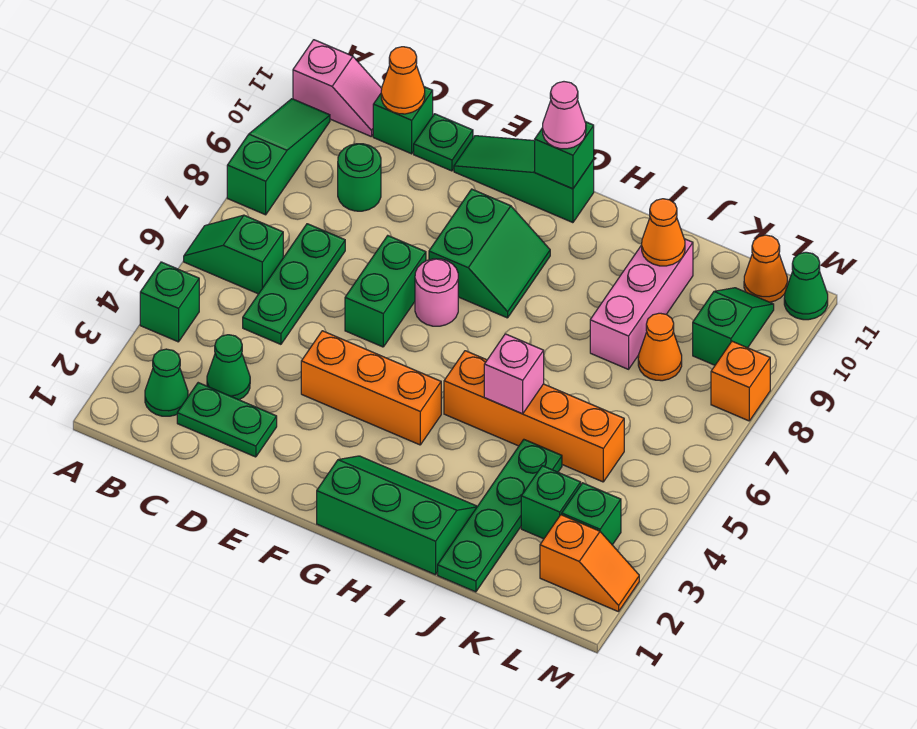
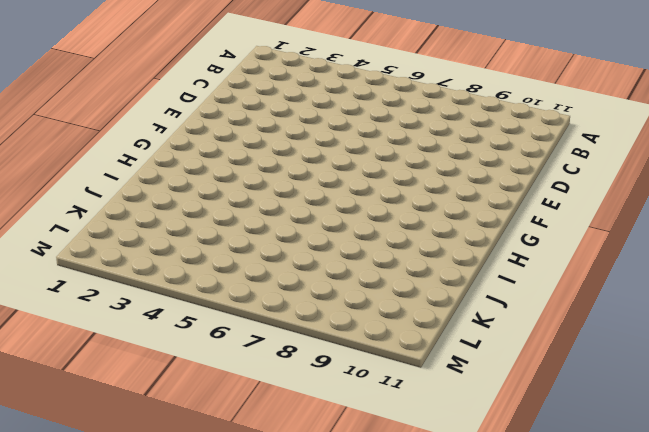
none -> green 1x1 brick [140,262,199,342]
none -> green 1x2 slope [184,215,283,294]
none -> green 1x3 slope [227,99,330,215]
none -> pink 1x2 slope [293,40,382,137]

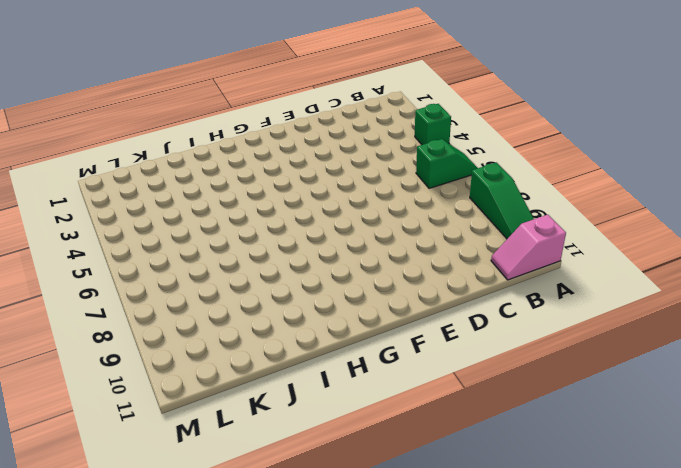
none -> green 1x1 cone [145,349,188,416]
none -> green 1x2 plate [177,383,277,457]
none -> green 1x1 cone [207,335,250,400]
none -> green 1x3 plate [243,224,345,344]

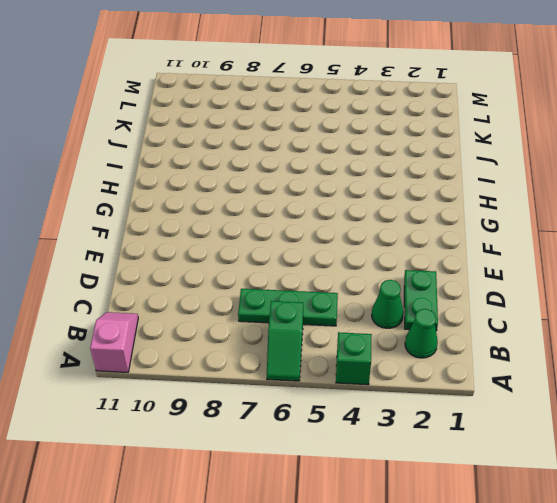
none -> green 1x3 slope [227,99,330,215]
none -> green 1x1 round brick [338,144,381,211]
none -> green 1x1 brick [373,87,433,154]
none -> green 1x1 plate [414,114,473,171]

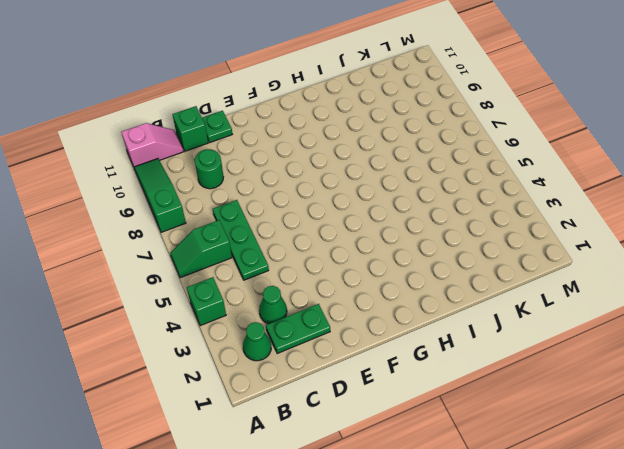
none -> orange 1x3 brick [301,331,441,445]
none -> green 1x2 brick [345,236,426,347]
none -> green 1x3 slope [454,136,594,223]
none -> pink 1x1 round brick [415,259,458,326]

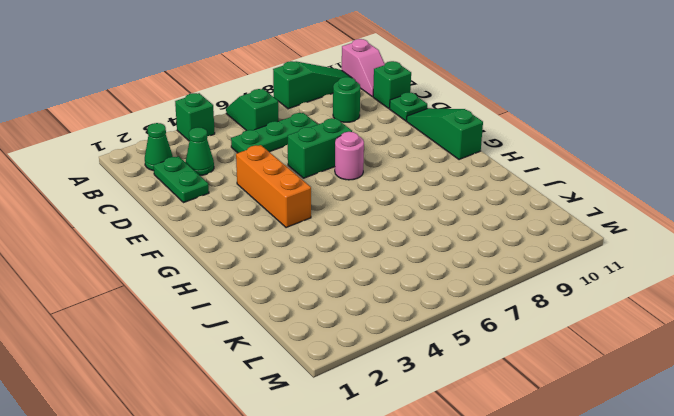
none -> green 2x2 slope [429,189,550,318]
none -> green 2x3 slope [317,456,477,575]
none -> orange 1x4 brick [444,351,624,482]
none -> green 1x4 plate [438,440,562,592]

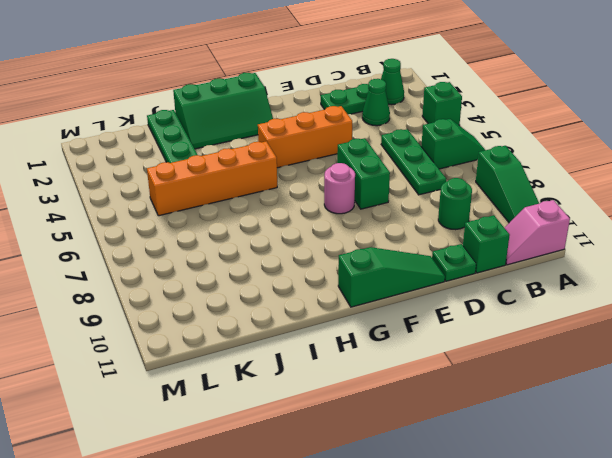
none -> green 2x2 slope [429,189,550,318]
none -> pink 1x3 brick [590,239,693,369]
none -> green 1x1 brick [521,466,581,539]
none -> orange 1x1 cone [638,313,682,381]

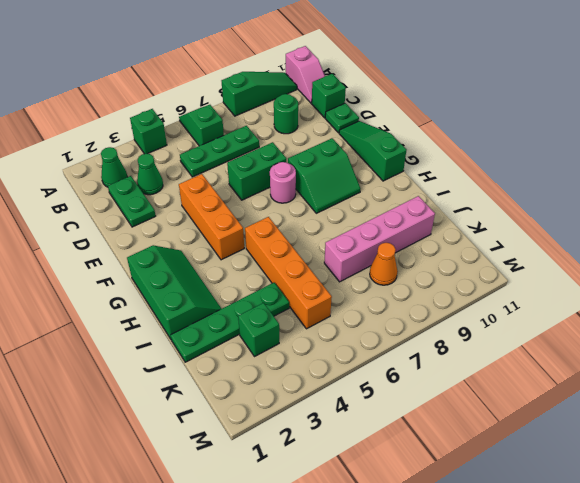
pink 1x4 brick [324,196,435,282] -> pink 1x3 brick [590,239,693,369]
none -> orange 1x2 slope [540,515,639,612]
none -> green 1x1 brick [562,483,621,545]
none -> green 1x2 slope [693,288,774,365]
none -> orange 1x1 cone [744,235,787,302]

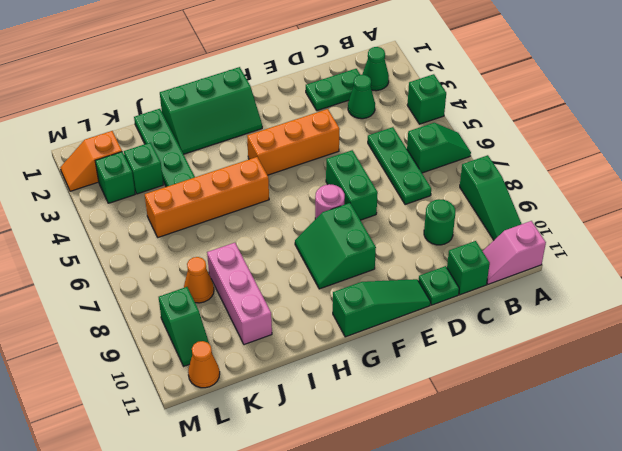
none -> orange 1x1 brick [711,341,770,421]
none -> green 1x1 cone [784,252,828,320]
none -> orange 1x1 cone [381,47,425,114]
none -> green 1x1 brick [535,122,594,189]

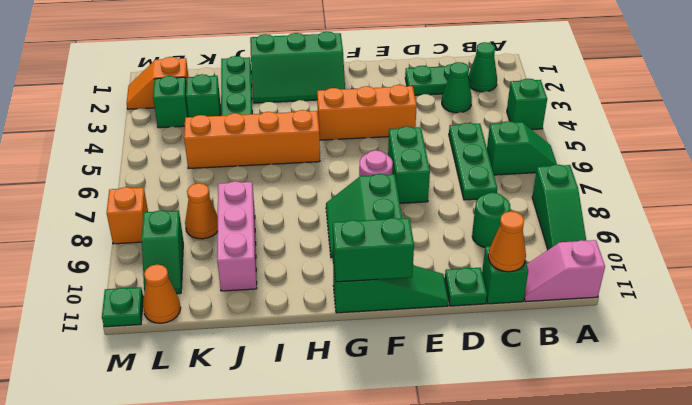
green 1x2 brick [333,218,414,282] -> green 1x1 brick [535,122,594,189]
green 1x1 plate [102,287,143,327] -> green 1x1 cone [784,252,828,320]
none -> pink 1x1 brick [484,334,544,414]
none -> orange 1x1 cone [642,199,685,266]
none -> pink 1x1 cone [543,82,586,149]

